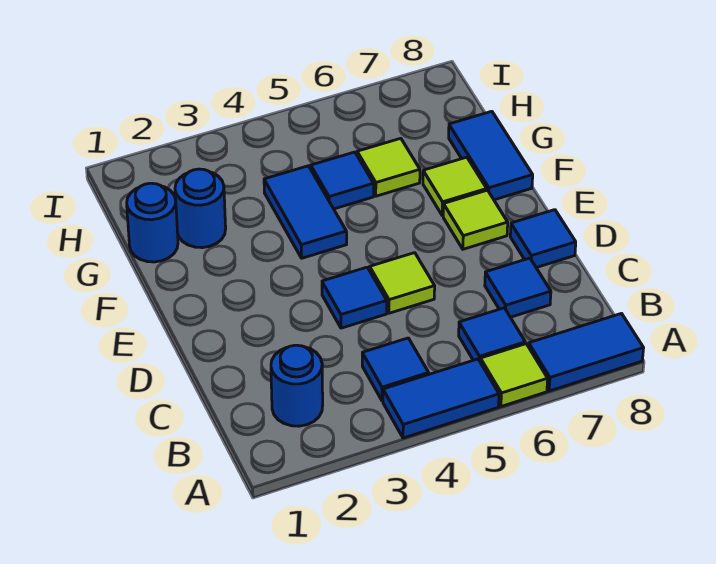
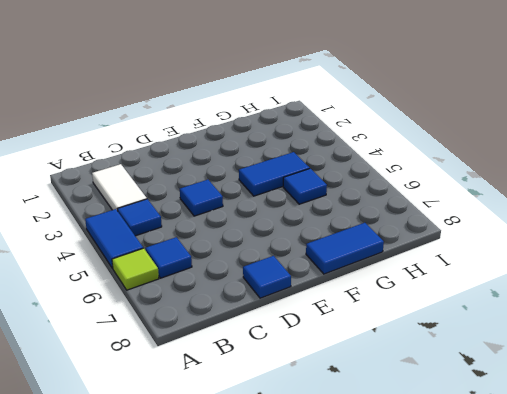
white 1x2 tile [92,164,147,211] -> blue 1x1 round brick [271,345,323,426]
none -> blue 1x2 tile [529,314,644,391]
none -> blue 1x1 tile [485,258,551,317]
none -> lime 1x1 tile [370,253,435,313]

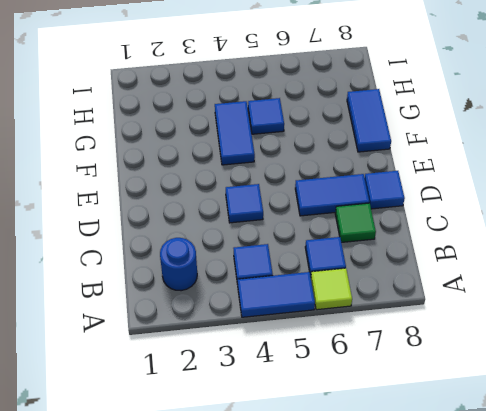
green 1x1 tile [335,203,376,242] -> blue 1x1 tile [485,258,551,317]
blue 1x2 tile [295,174,369,216] -> blue 1x2 tile moved to [529,314,644,391]
none -> lime 1x1 tile [370,253,435,313]
none -> lime 1x1 tile [443,190,508,249]
none -> lime 1x1 tile [423,157,487,216]

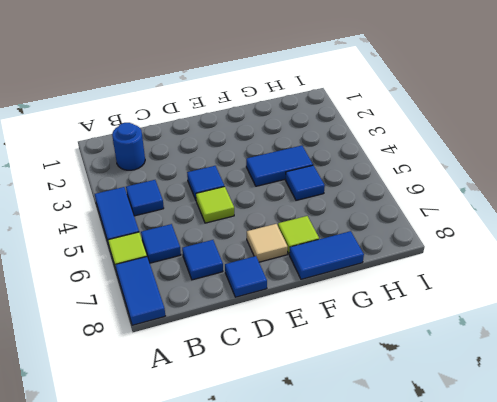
tan 1x1 tile [247,224,288,262] -> lime 1x1 tile [443,190,508,249]
none -> blue 1x1 round brick [127,183,178,262]
none -> blue 1x1 round brick [175,169,226,248]
none -> lime 1x1 tile [357,138,420,196]

